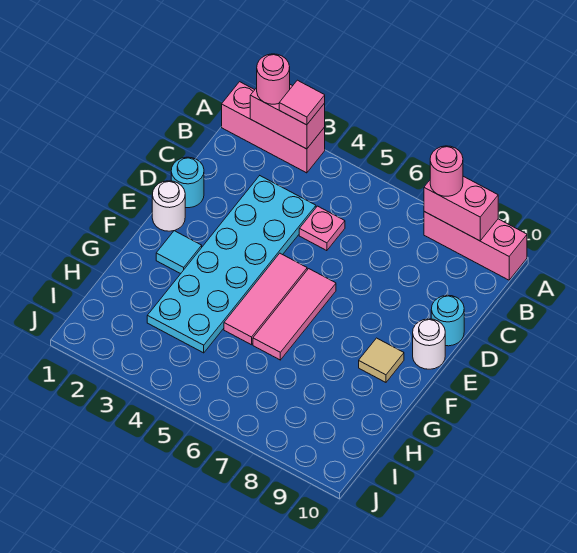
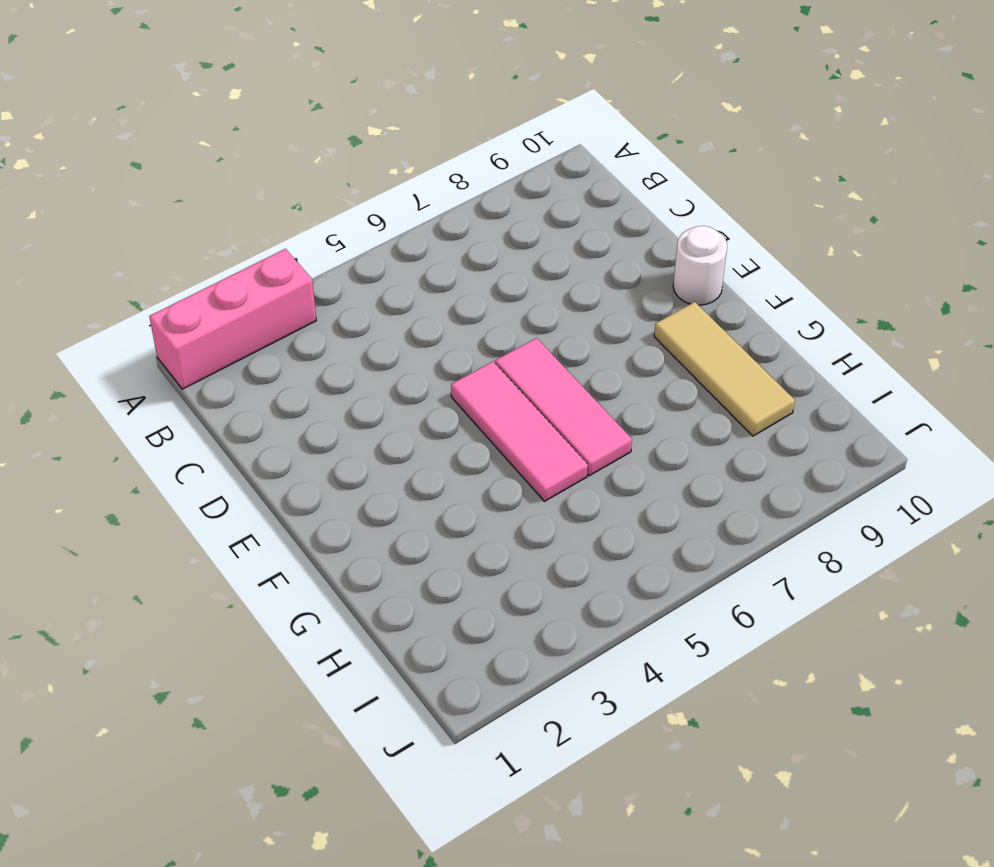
tan 1x3 tile [654,302,795,436] -> tan 1x1 tile [359,338,404,382]
none -> pink 1x3 brick [424,212,527,280]
none -> cyan 2x6 plate [147,176,316,353]
none -> pink 1x1 plate [299,206,345,251]

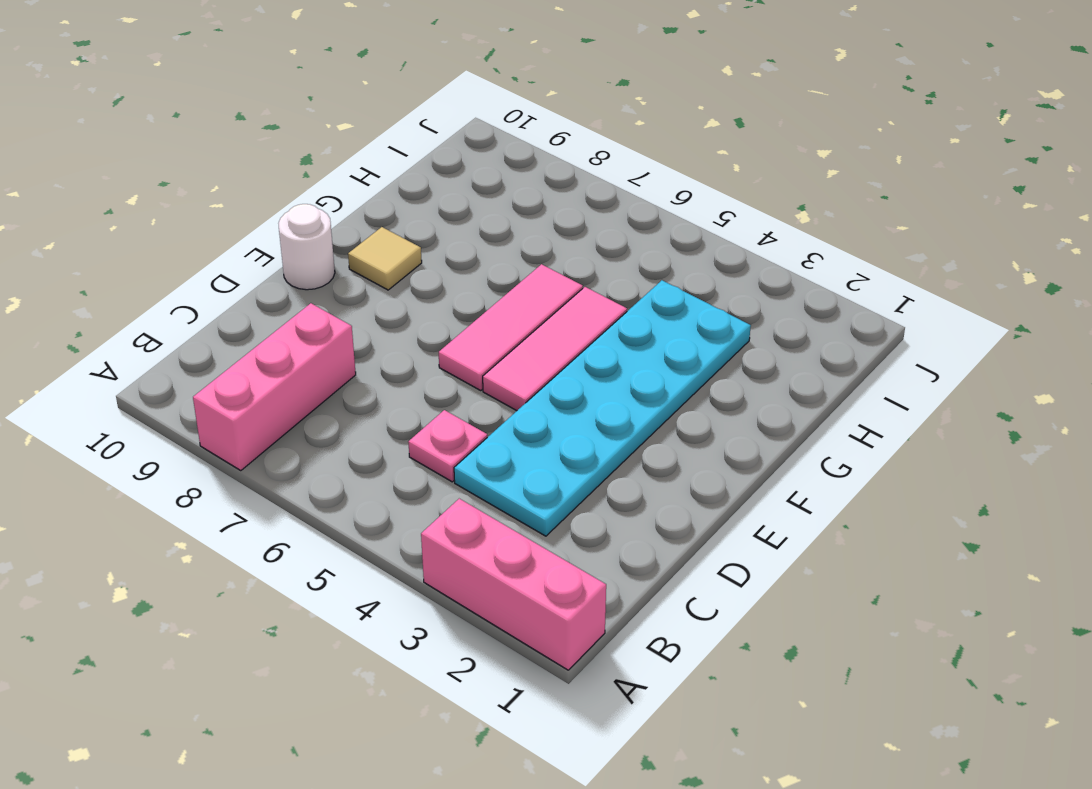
pink 1x3 brick [193,303,356,471] -> pink 1x3 brick turned to [424,212,527,280]
none -> cyan 1x1 round brick [171,157,204,208]
none -> cyan 1x1 round brick [431,295,464,346]
none -> white 1x1 round brick [152,181,185,231]

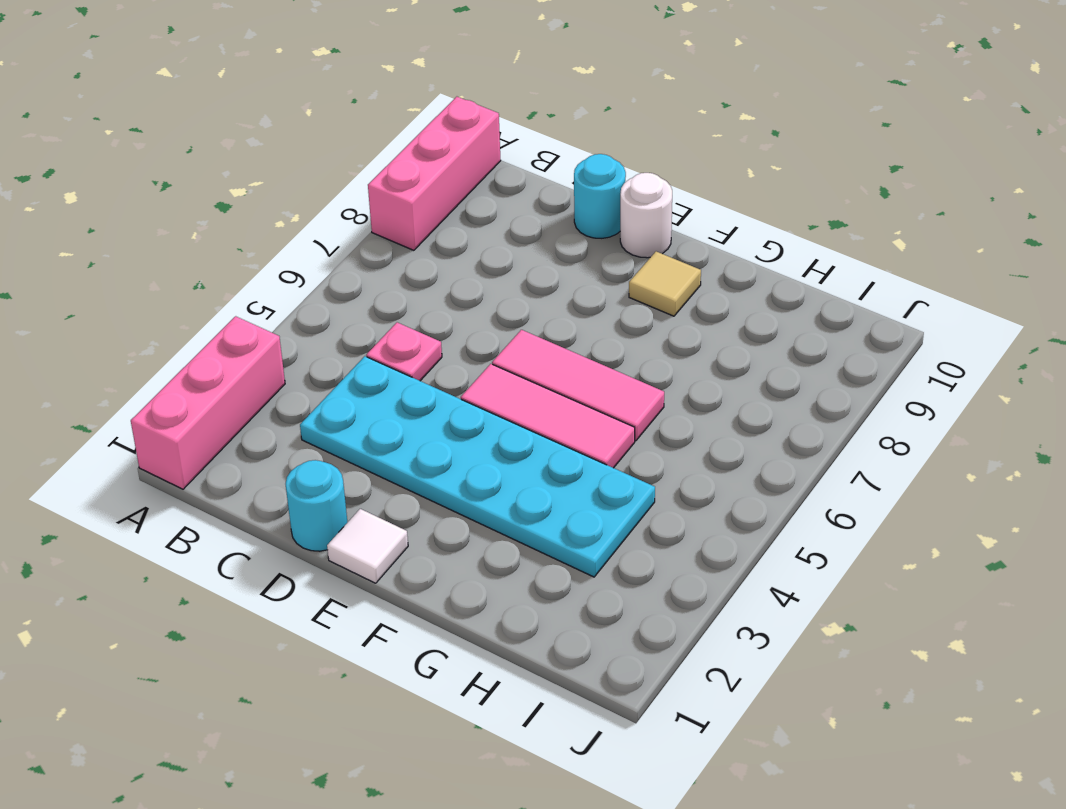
white 1x1 tile [327,509,408,583] -> white 1x1 round brick [152,181,185,231]
none -> cyan 1x1 tile [156,231,202,274]
none -> pink 1x2 brick [250,85,325,149]
none -> pink 1x2 brick [424,176,498,241]

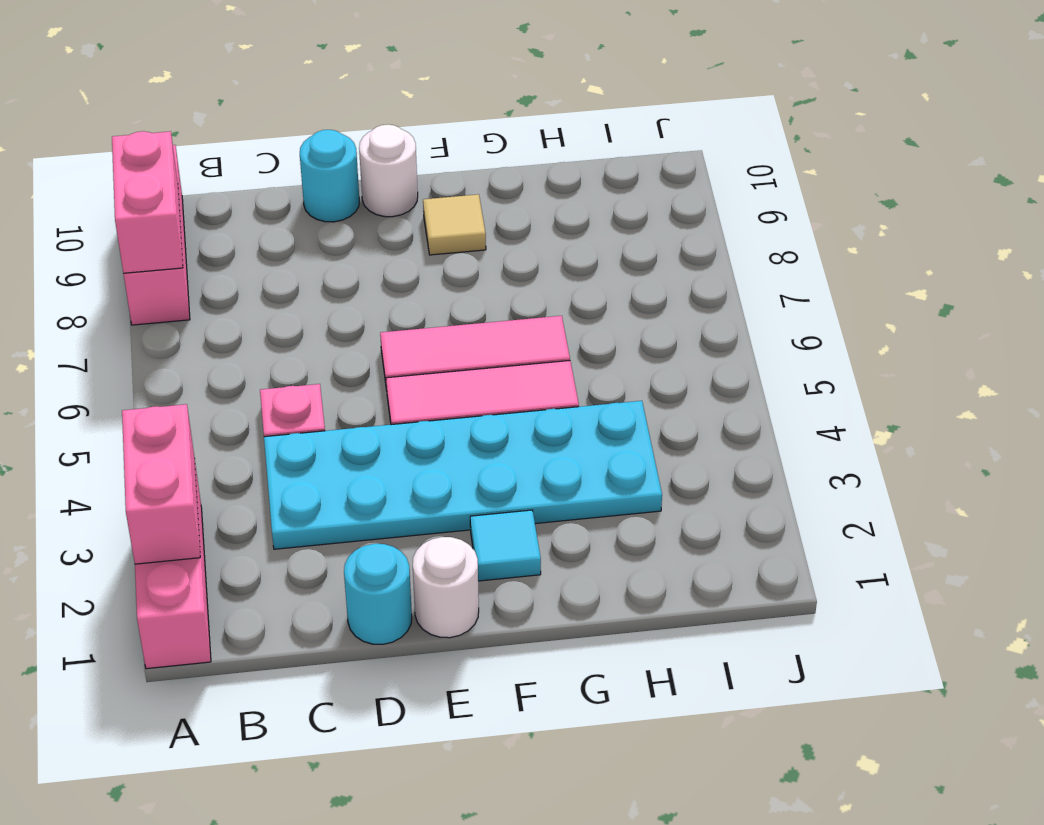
none -> pink 1x1 round brick [257,54,290,104]
none -> pink 1x1 tile [279,80,325,125]
none -> pink 1x1 round brick [430,146,463,196]

